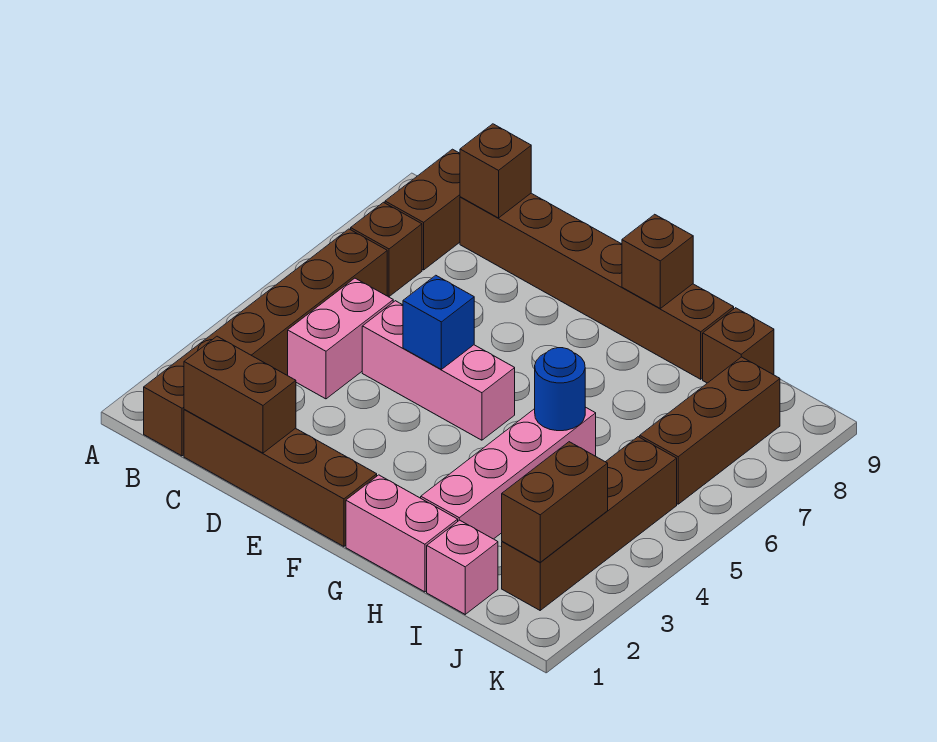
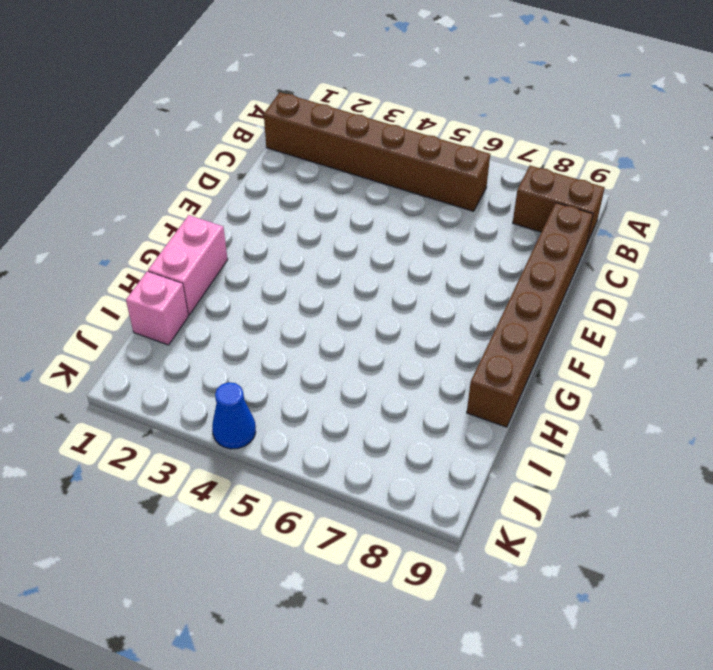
blue 1x1 cone [212,382,256,449] -> none
none -> brown 1x1 brick [351,202,422,296]
none -> brown 1x4 brick [184,409,377,546]
none -> pink 1x2 brick [287,278,393,399]

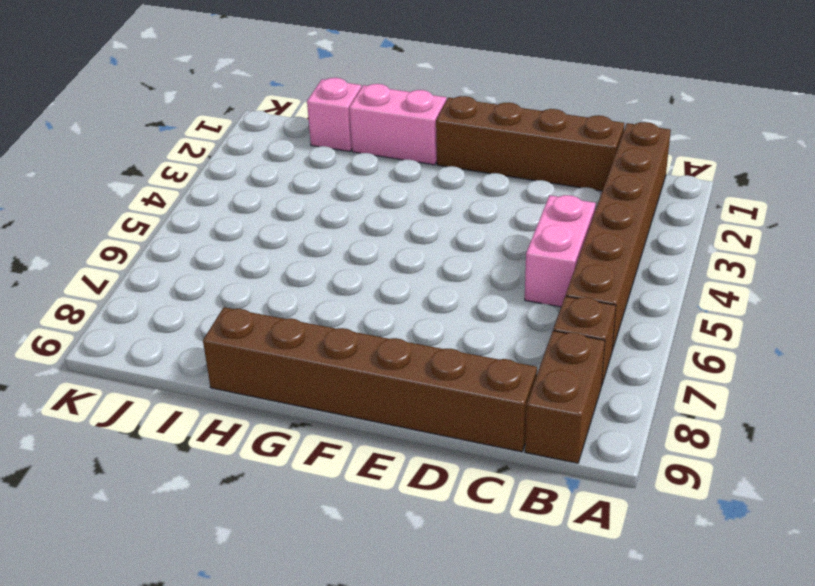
none -> pink 1x3 brick [362,301,515,440]
none -> pink 1x4 brick [421,407,596,539]
none -> brown 1x1 brick [703,308,774,383]

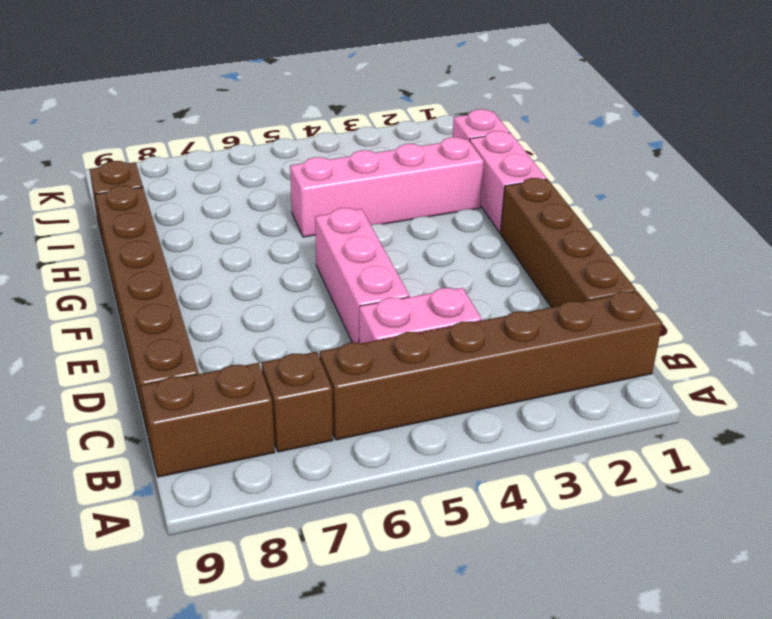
none -> brown 1x4 brick [502,437,677,610]
none -> brown 1x3 brick [640,357,780,504]
none -> brown 1x2 brick [184,336,296,453]

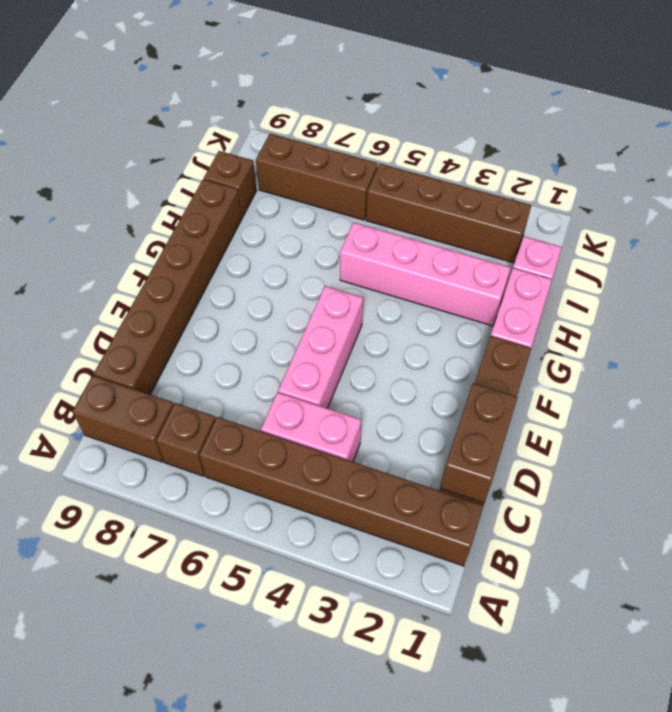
none -> brown 1x1 brick [460,124,531,218]
none -> blue 1x1 brick [403,275,474,369]
none -> brown 1x1 brick [622,214,693,308]

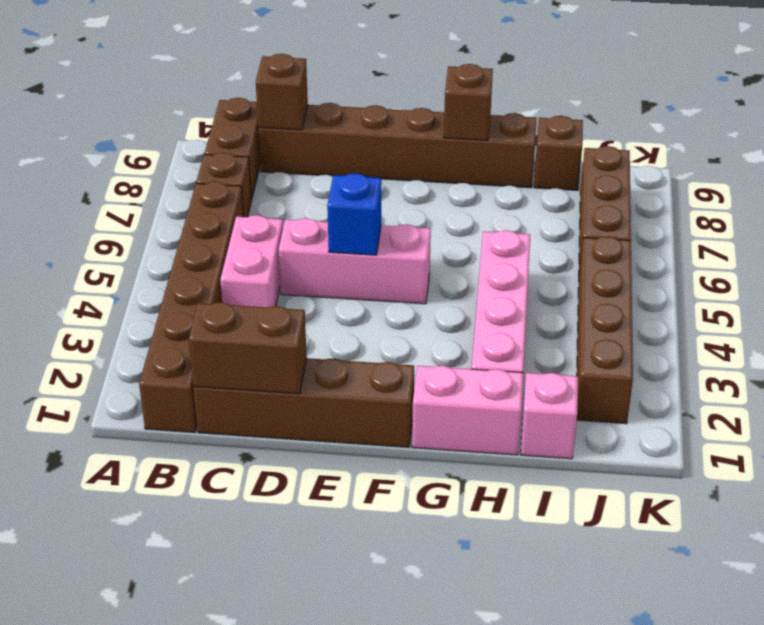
none -> blue 1x1 round brick [535,348,585,431]
none -> brown 1x2 brick [502,442,608,562]

